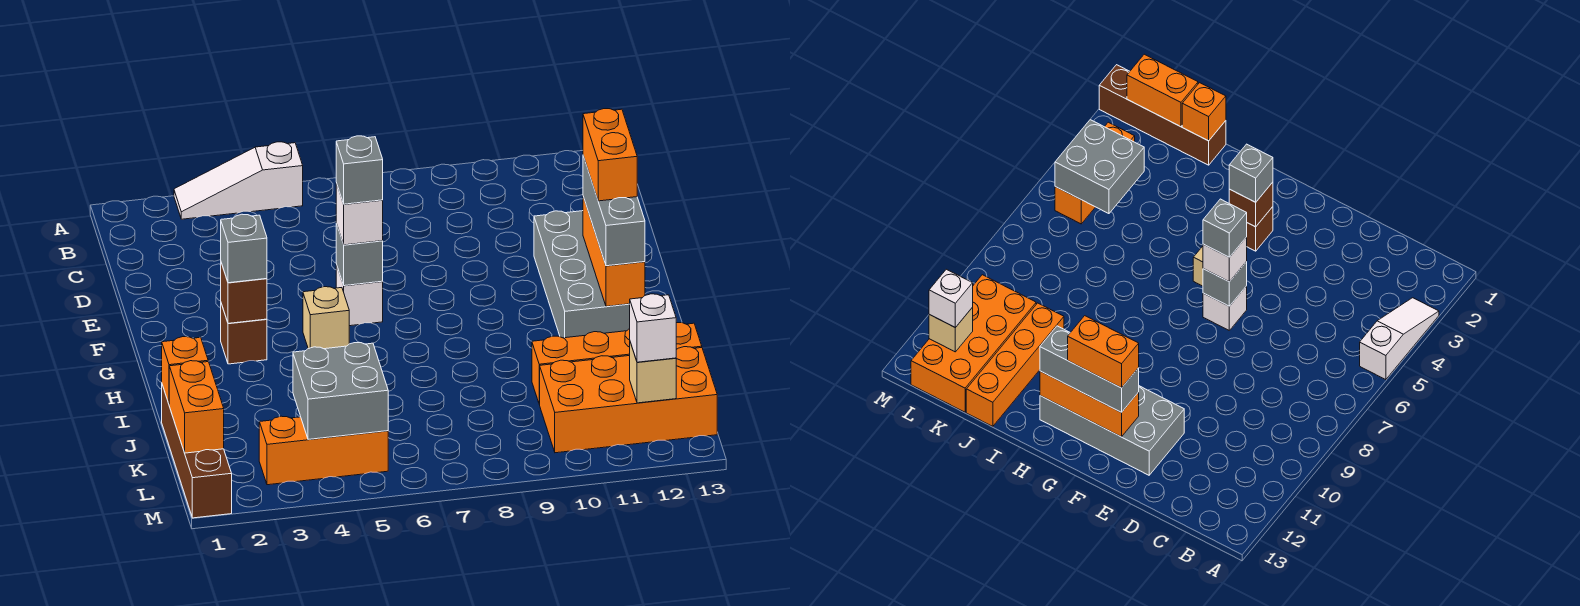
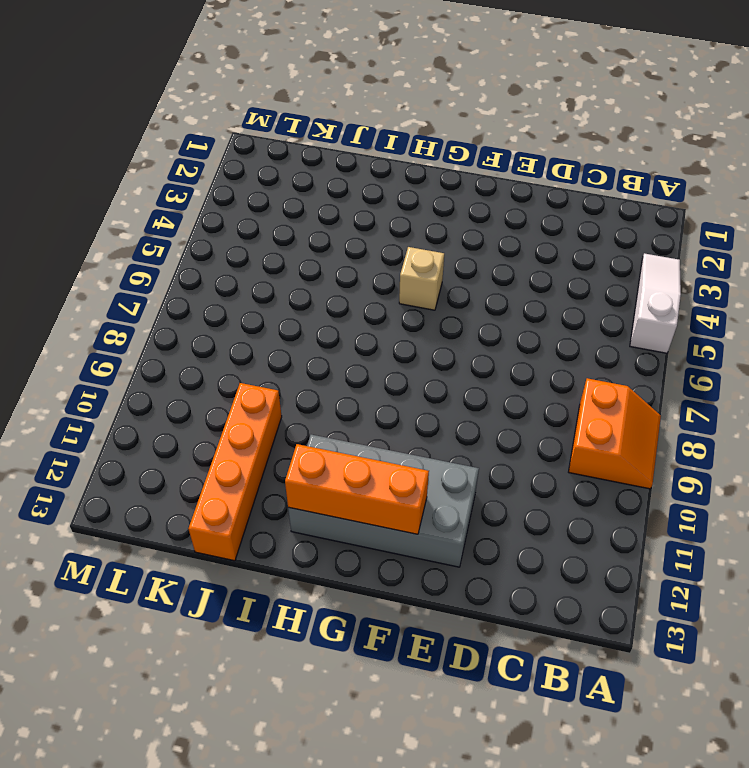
orange 2x2 slope [569,378,661,489] -> none
none -> white 1x1 brick [336,264,383,326]
none -> brown 1x1 brick [221,304,267,364]
none -> brown 1x4 brick [162,385,232,518]

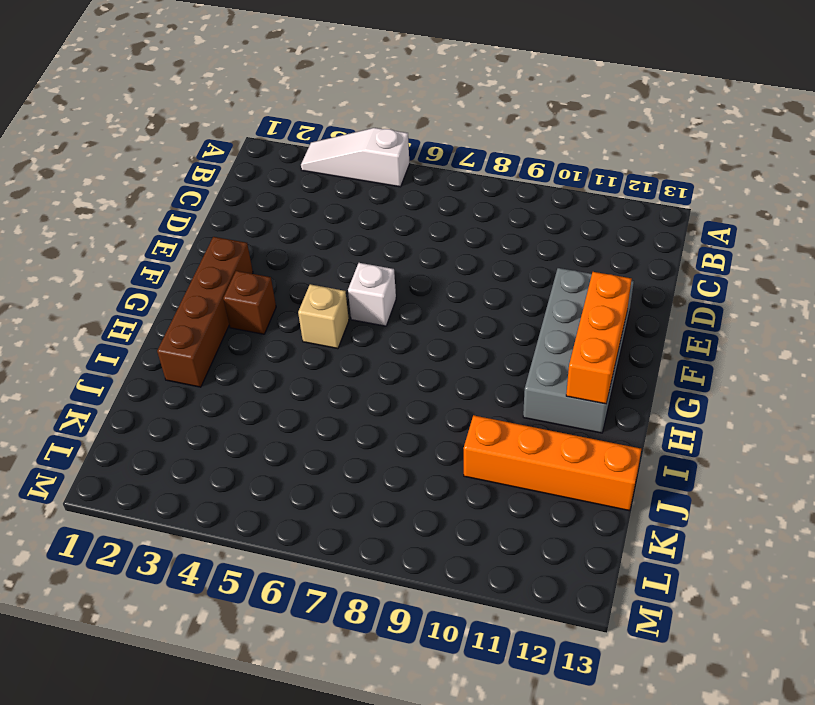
brown 1x4 brick [157,237,253,387] -> brown 1x4 brick moved to [162,385,232,518]
none -> orange 2x4 brick [539,347,717,453]
none -> orange 1x3 brick [259,416,388,485]
none -> grey 1x1 brick [336,224,383,286]

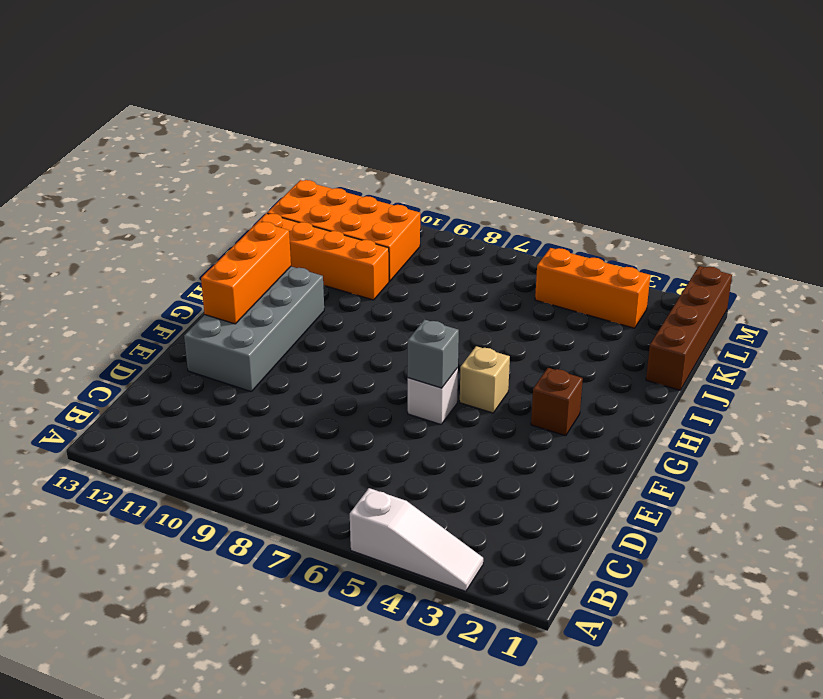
none -> brown 1x1 brick [221,263,267,323]
none -> orange 1x1 brick [162,337,208,404]
none -> orange 1x2 brick [169,361,224,453]

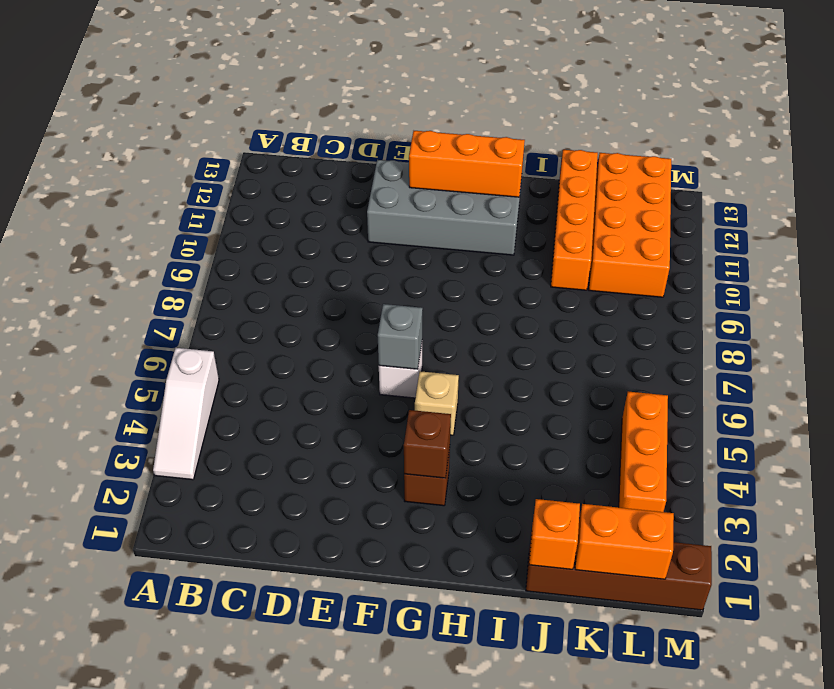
none -> grey 2x2 brick [293,343,388,439]
none -> tan 1x1 brick [630,342,676,403]
none -> white 1x1 brick [336,183,383,245]

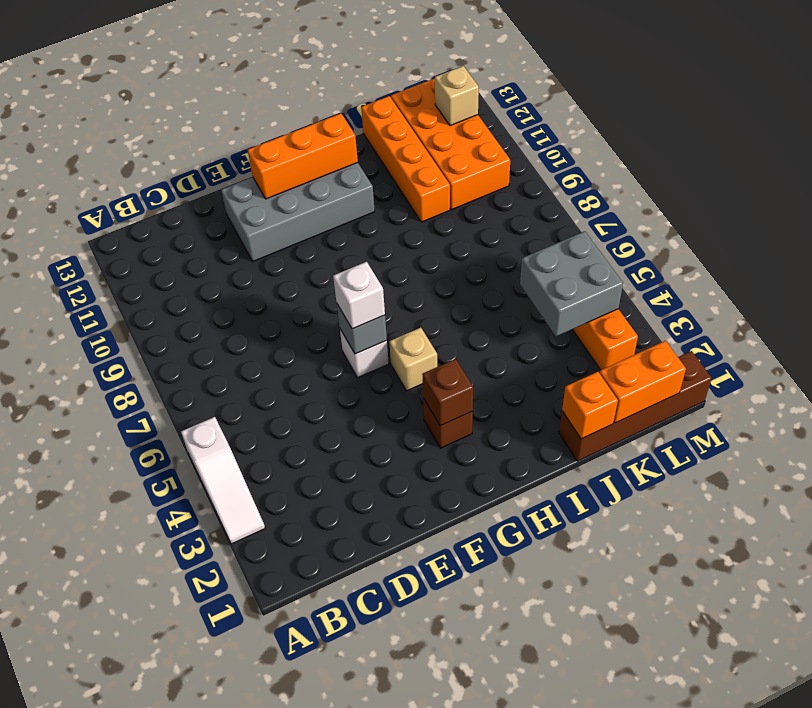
none -> grey 1x3 brick [583,156,645,266]
none -> grey 1x1 brick [221,214,267,283]
none -> white 1x1 brick [630,294,676,362]

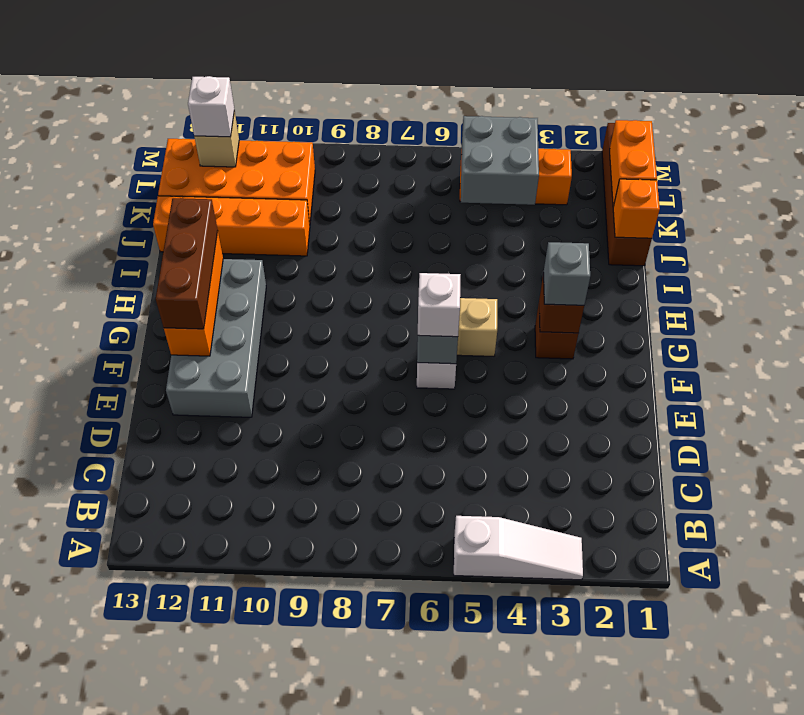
brown 1x3 brick [156,198,218,329] -> grey 1x3 brick [583,156,645,266]
none -> grey 1x1 brick [336,136,383,204]
none -> orange 1x2 brick [583,109,637,201]

